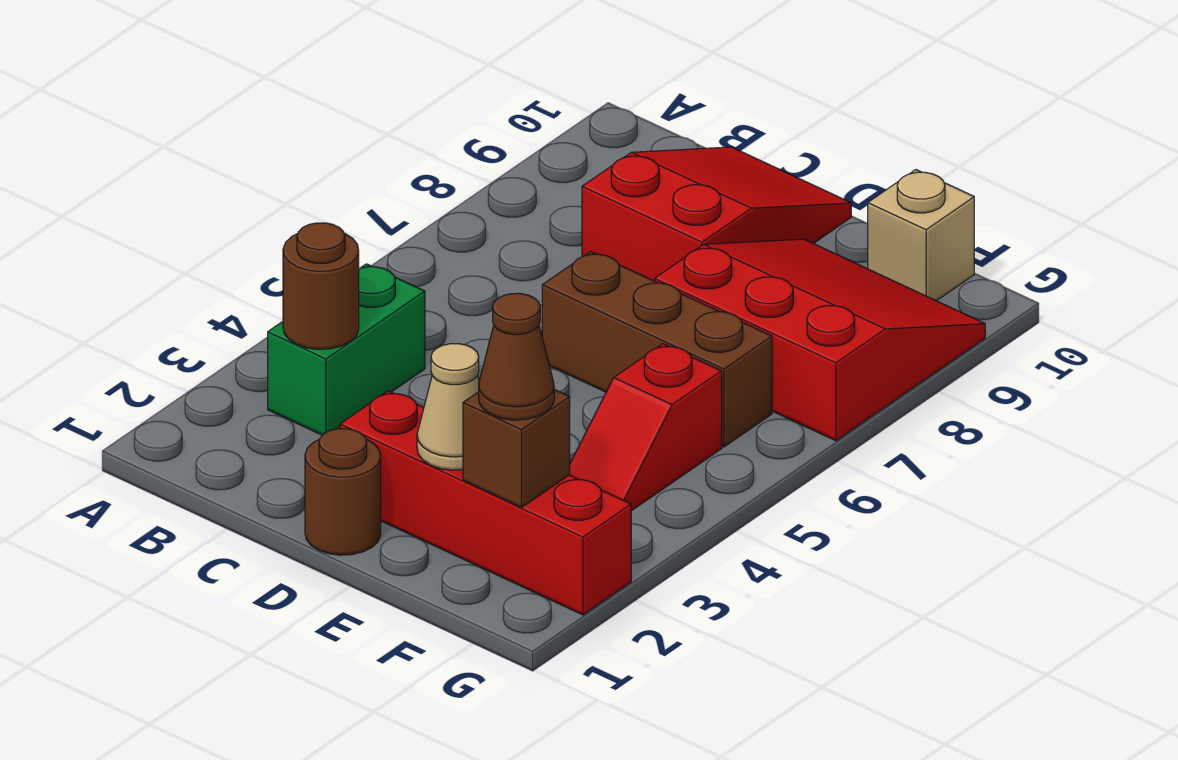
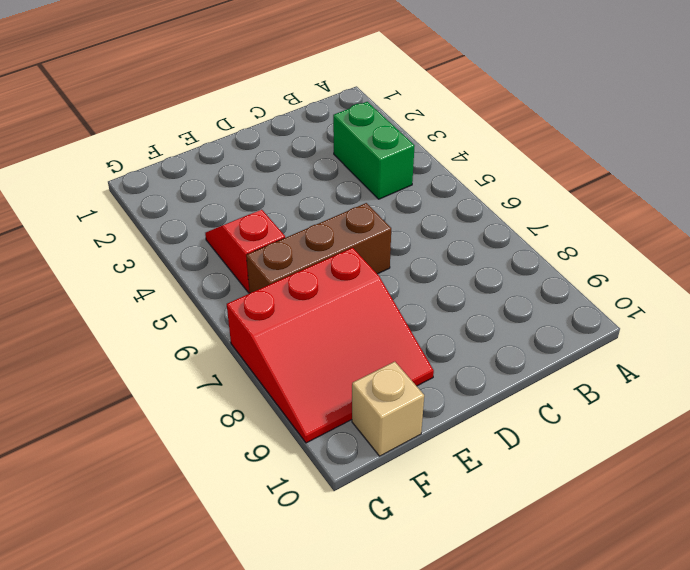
none -> red 2x3 slope [582,147,851,281]
none -> brown 1x1 round brick [305,429,381,555]
none -> red 1x4 brick [340,391,631,615]

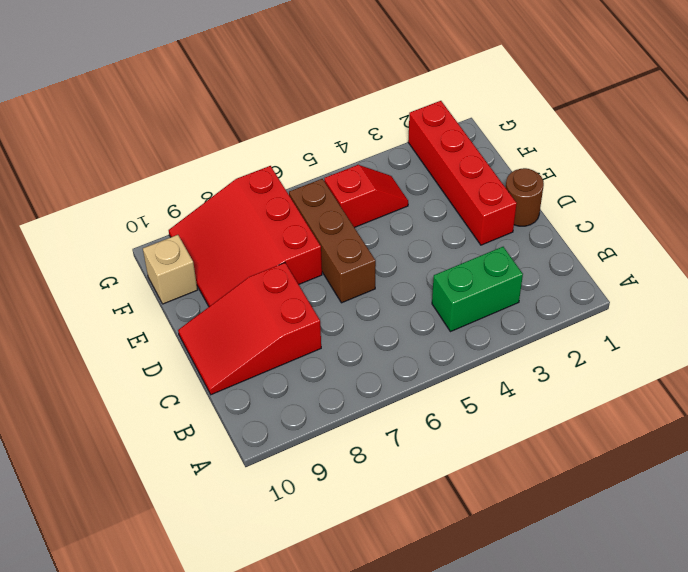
none -> brown 1x1 round brick [283,223,359,349]
none -> tan 1x1 cone [417,344,479,470]
none -> brown 1x1 brick [463,389,570,507]

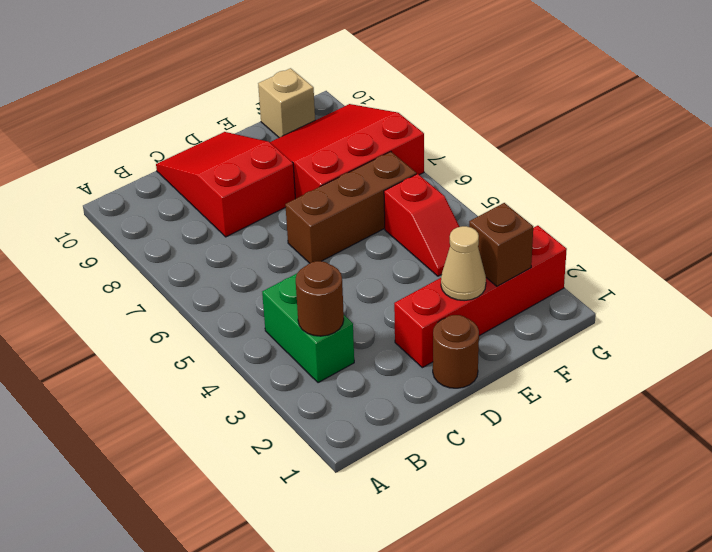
none -> brown 1x1 cone [479,293,554,420]

